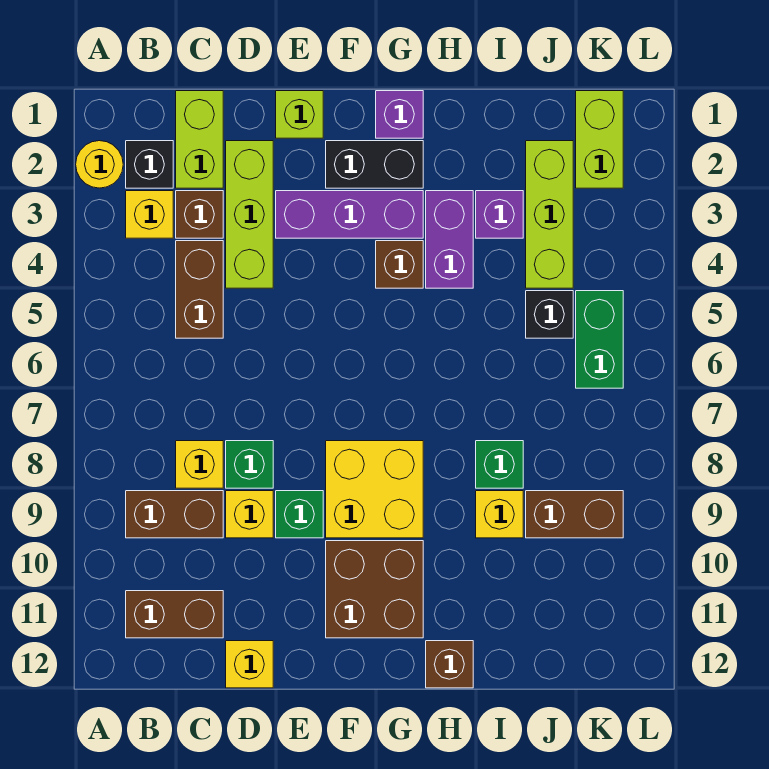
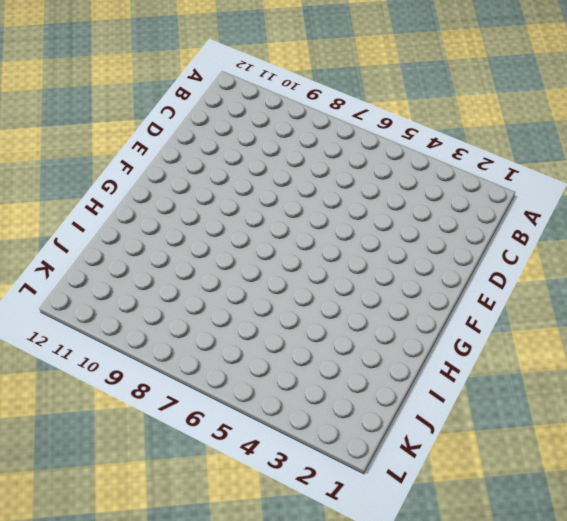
none -> yellow 1x1 round brick [76,141,123,188]
none -> black 1x1 brick [126,141,173,188]
none -> yellow 1x1 brick [126,191,173,238]
none -> brown 1x2 brick [126,491,223,538]

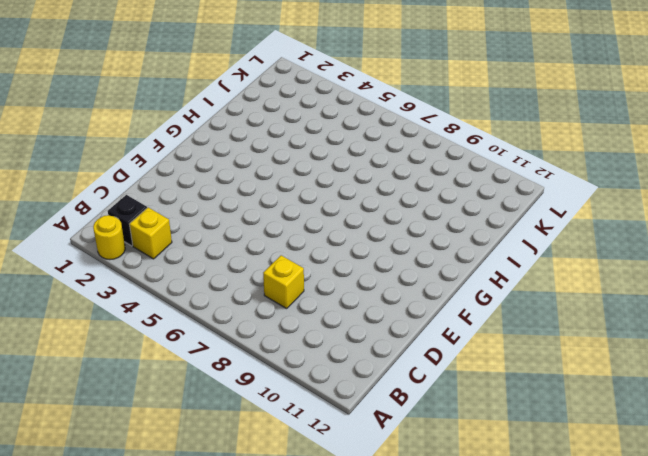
none -> brown 1x2 brick [126,491,223,538]
none -> brown 1x2 brick [126,591,223,638]
none -> lime 1x2 brick [176,91,223,188]
none -> brown 1x1 brick [176,191,223,238]

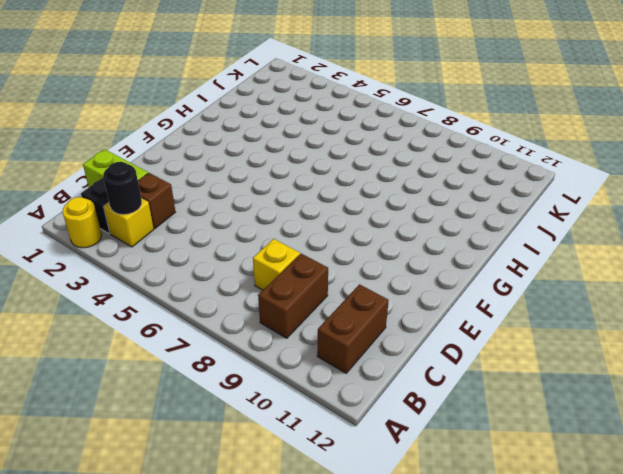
black 1x1 round brick [103,162,142,215] -> none
none -> brown 1x2 brick [176,241,223,338]
none -> lime 1x3 brick [226,141,273,288]
none -> green 1x1 brick [226,441,273,488]
none -> yellow 1x1 brick [226,491,273,538]

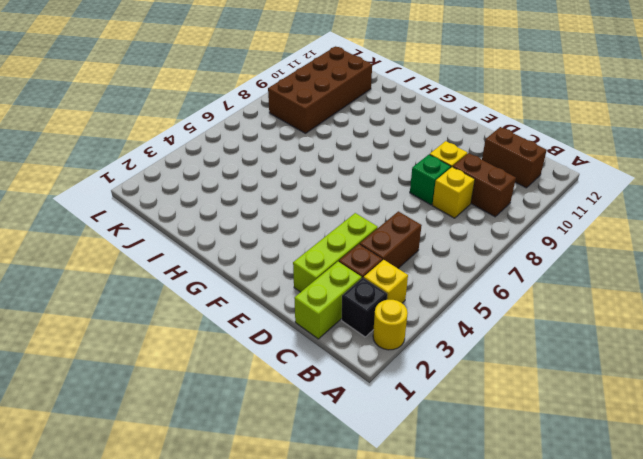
brown 2x4 brick [268,46,372,133] -> brown 1x2 brick [526,491,623,538]
none -> yellow 1x1 brick [226,641,273,688]
none -> lime 1x1 brick [276,91,323,138]
none -> purple 1x3 brick [276,191,423,238]
none -> green 1x1 brick [276,491,323,538]

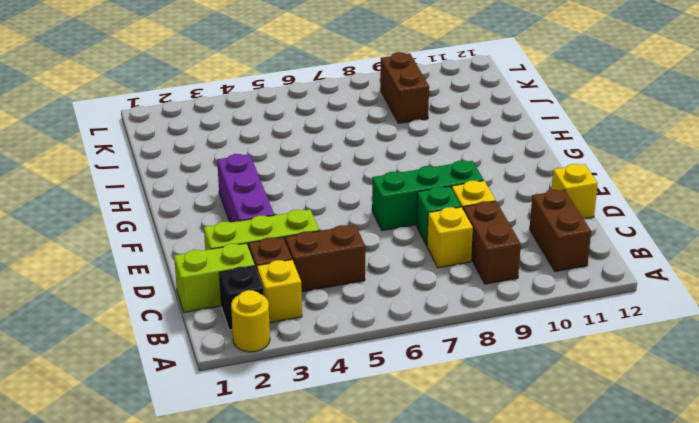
green 1x3 brick [372,161,484,231] -> green 1x1 brick [276,491,323,538]
none -> lime 1x1 brick [276,91,323,138]
none -> black 1x2 brick [326,141,423,188]
none -> yellow 2x2 brick [326,441,423,538]
none -> brown 2x2 brick [326,541,423,638]

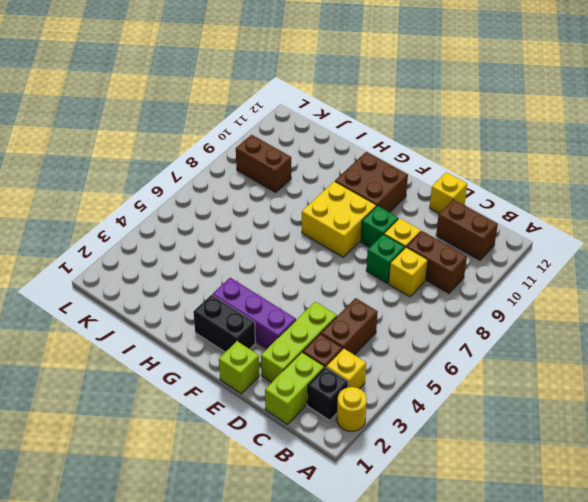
none -> purple 1x1 brick [376,91,423,138]
none -> brown 1x1 brick [376,241,423,288]
none -> purple 1x2 brick [426,191,473,288]
none -> brown 1x1 brick [426,641,473,688]

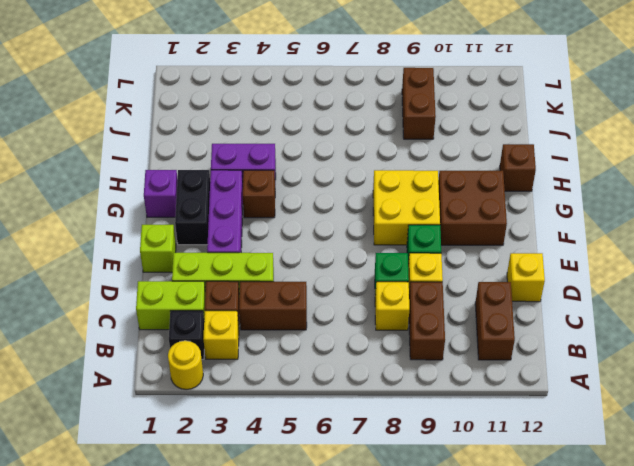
none -> purple 1x1 brick [476,191,523,238]
none -> green 1x1 brick [476,441,523,488]
none -> yellow 1x1 brick [476,491,523,538]
none -> lime 1x3 brick [526,141,573,288]

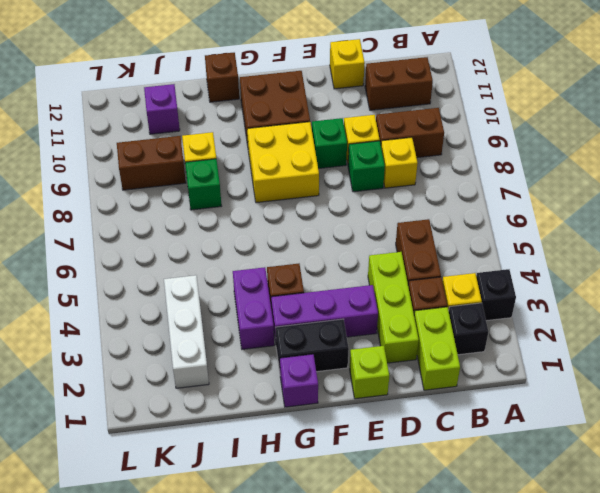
black 1x1 brick [476,269,516,321] -> black 1x1 brick moved to [526,291,573,338]
white 1x3 brick [164,275,209,388] -> lime 1x3 brick [526,141,573,288]
purple 1x1 brick [144,84,180,134] -> purple 1x1 brick moved to [476,191,523,238]
none -> yellow 1x1 round brick [76,141,123,188]
none -> lime 1x2 brick [576,91,623,188]
none -> green 1x2 brick [576,291,623,388]

